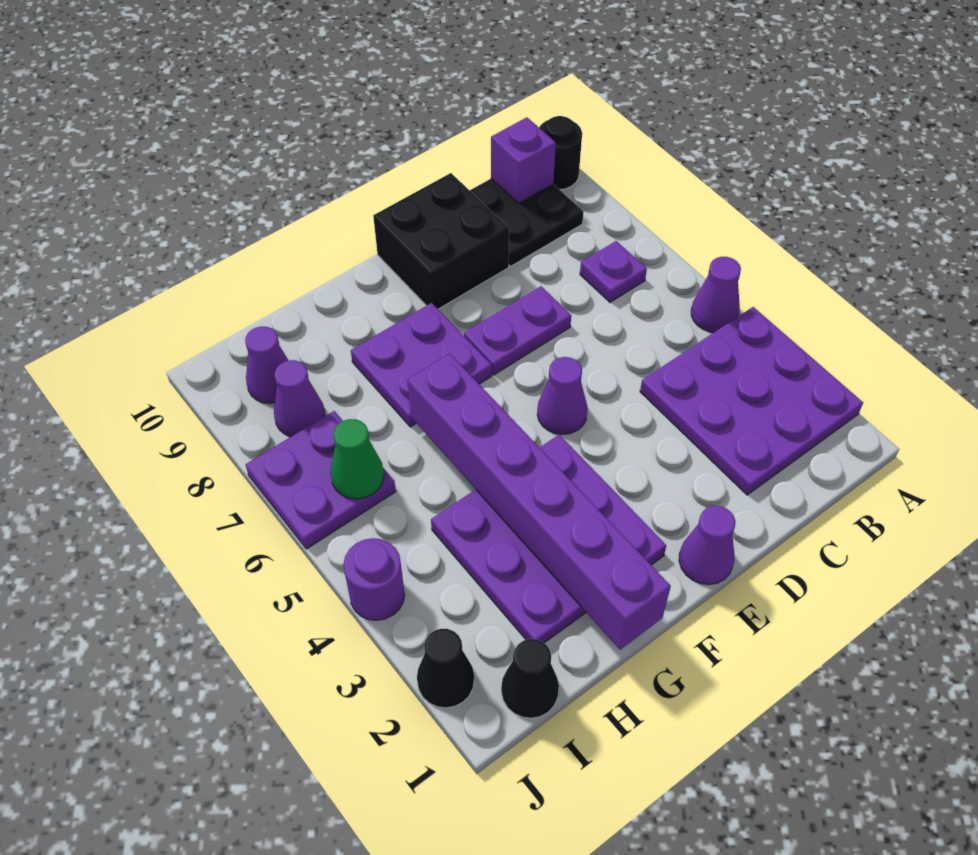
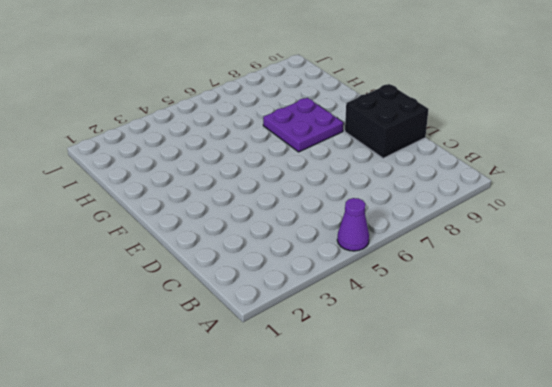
none -> purple 3x3 plate [640,307,863,495]
none -> black 1x1 round brick [539,116,582,190]
none -> purple 1x1 plate [580,241,647,302]

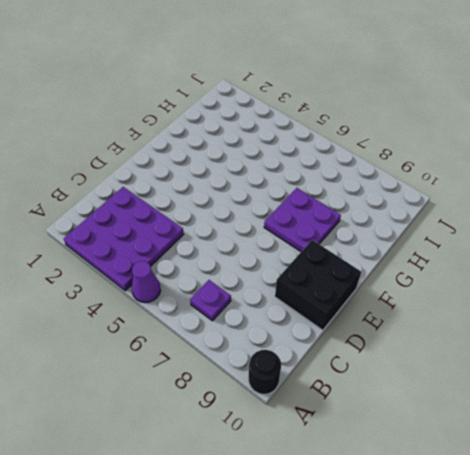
none -> black 2x2 plate [470,179,583,266]
none -> purple 1x2 plate [464,286,571,375]
none -> purple 1x1 cone [679,506,736,585]

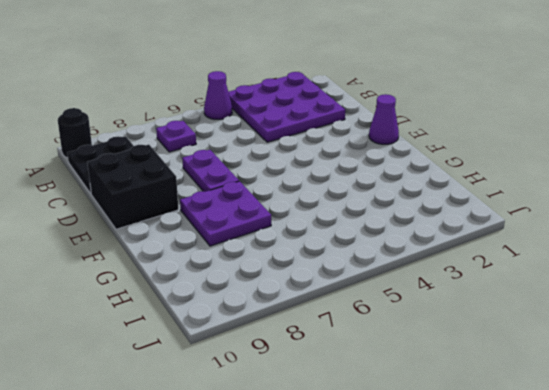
none -> purple 1x1 cone [537,357,588,434]
none -> purple 3x3 plate [431,435,666,643]
none -> black 1x1 cone [501,639,559,718]

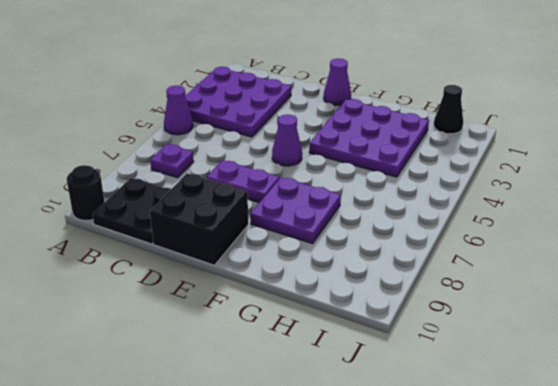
none -> purple 2x2 plate [245,411,396,549]
none -> purple 1x1 cone [274,360,325,437]
none -> purple 1x1 cone [245,326,289,404]

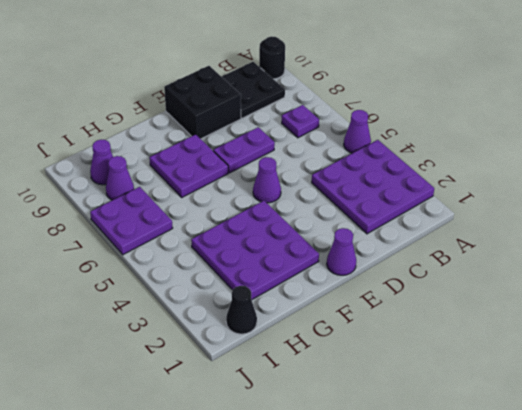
none -> black 1x1 cone [417,629,474,708]
none -> purple 1x1 round brick [344,538,405,620]
none -> purple 1x1 brick [491,117,556,203]

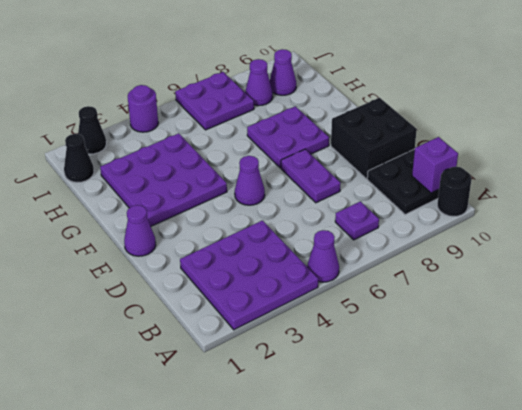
none -> purple 1x6 brick [407,354,671,650]
none -> green 1x1 cone [330,419,384,499]

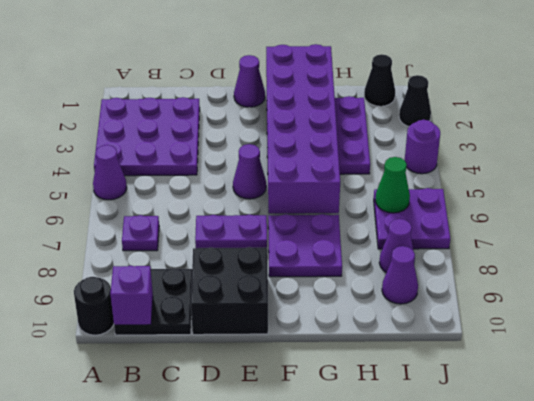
purple 2x6 brick [266,44,340,214] -> purple 1x6 brick [407,354,671,650]

